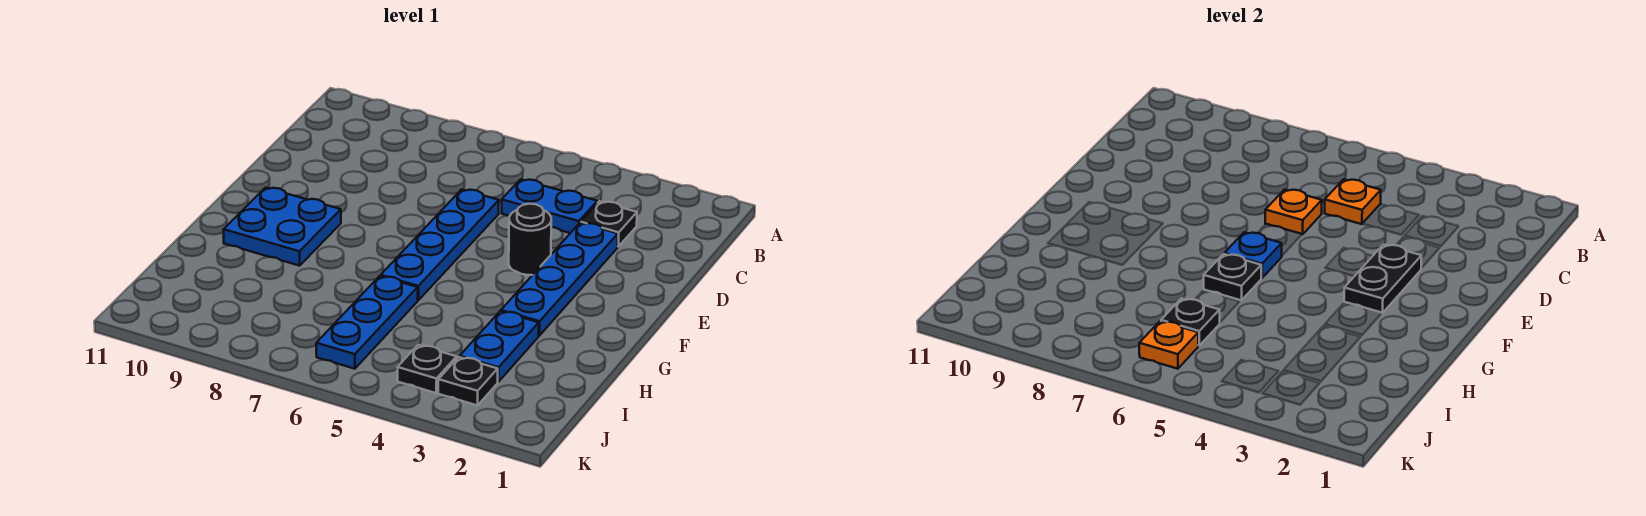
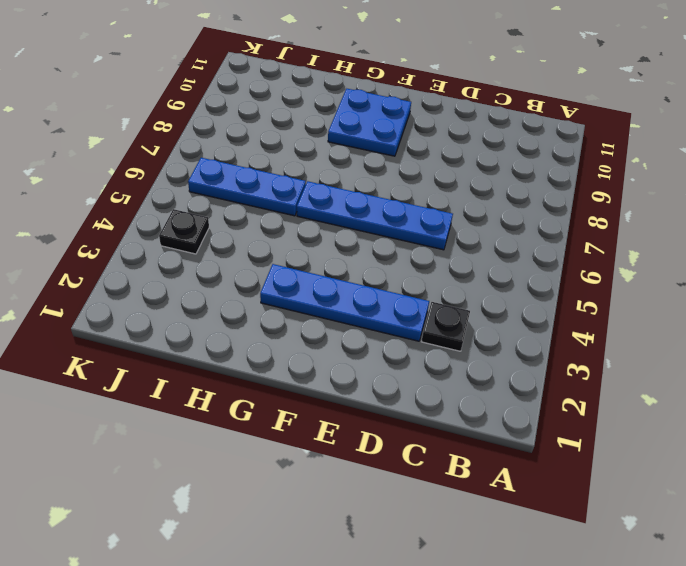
none -> blue 1x2 plate [502,179,597,233]
none -> black 1x1 round brick [509,204,551,275]
none -> blue 1x2 plate [460,311,539,382]

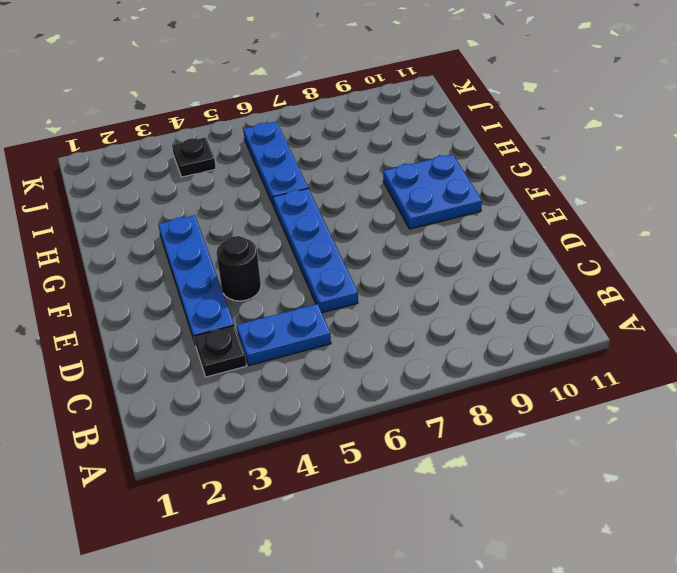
none -> blue 1x2 plate [460,311,539,382]
none -> black 1x1 plate [438,357,498,405]
none -> orange 1x1 plate [1325,179,1381,224]

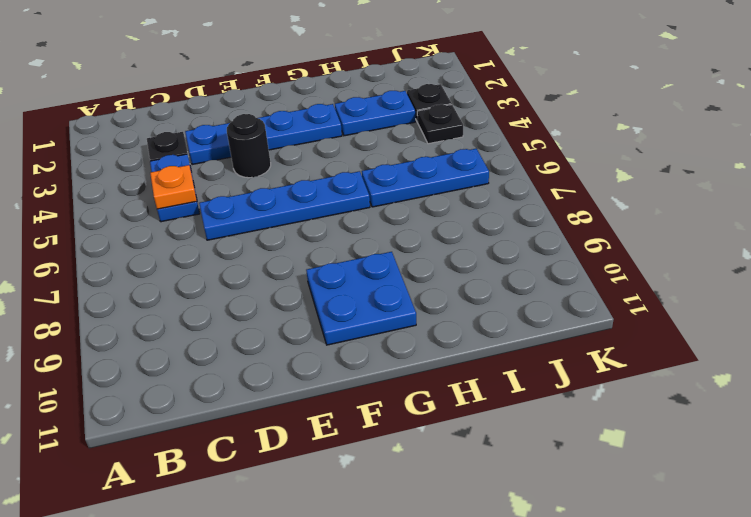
none -> orange 1x1 plate [1265,189,1322,234]
none -> black 1x2 plate [1344,245,1421,313]
none -> blue 1x1 plate [1224,232,1282,278]

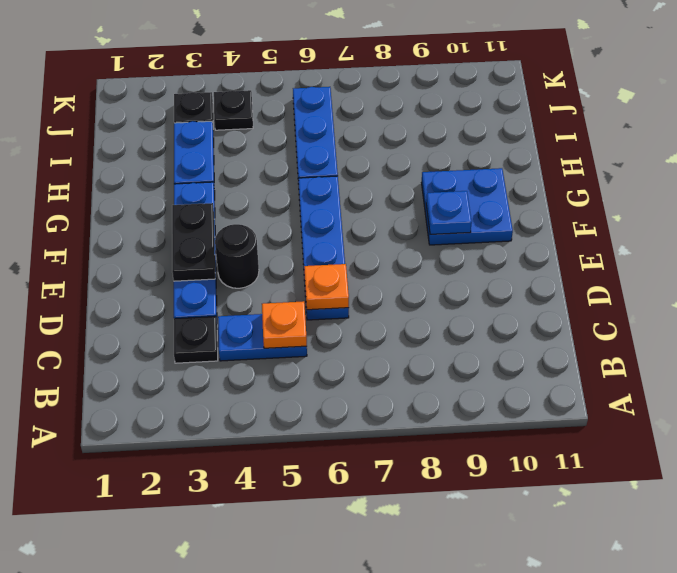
blue 1x1 plate [426,191,472,234] -> blue 1x1 plate moved to [1224,232,1282,278]
none -> black 1x1 plate [1204,254,1261,300]
none -> black 1x1 plate [1161,298,1220,345]
none -> orange 1x1 plate [1139,321,1199,369]

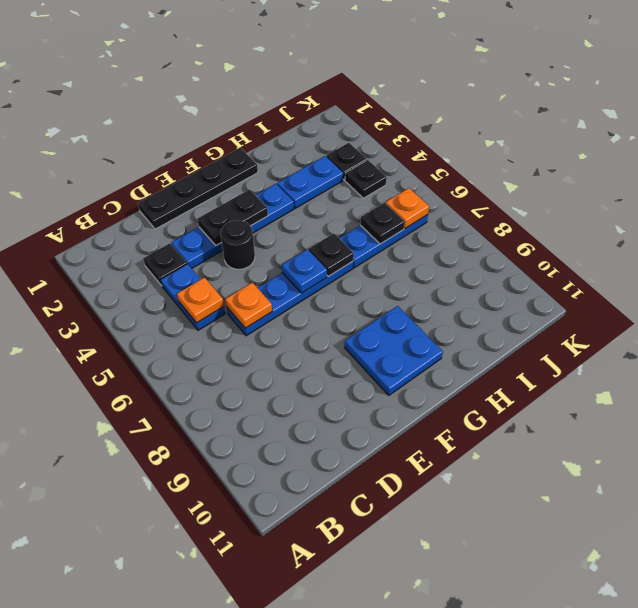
black 1x4 plate [138,148,258,229] -> none

